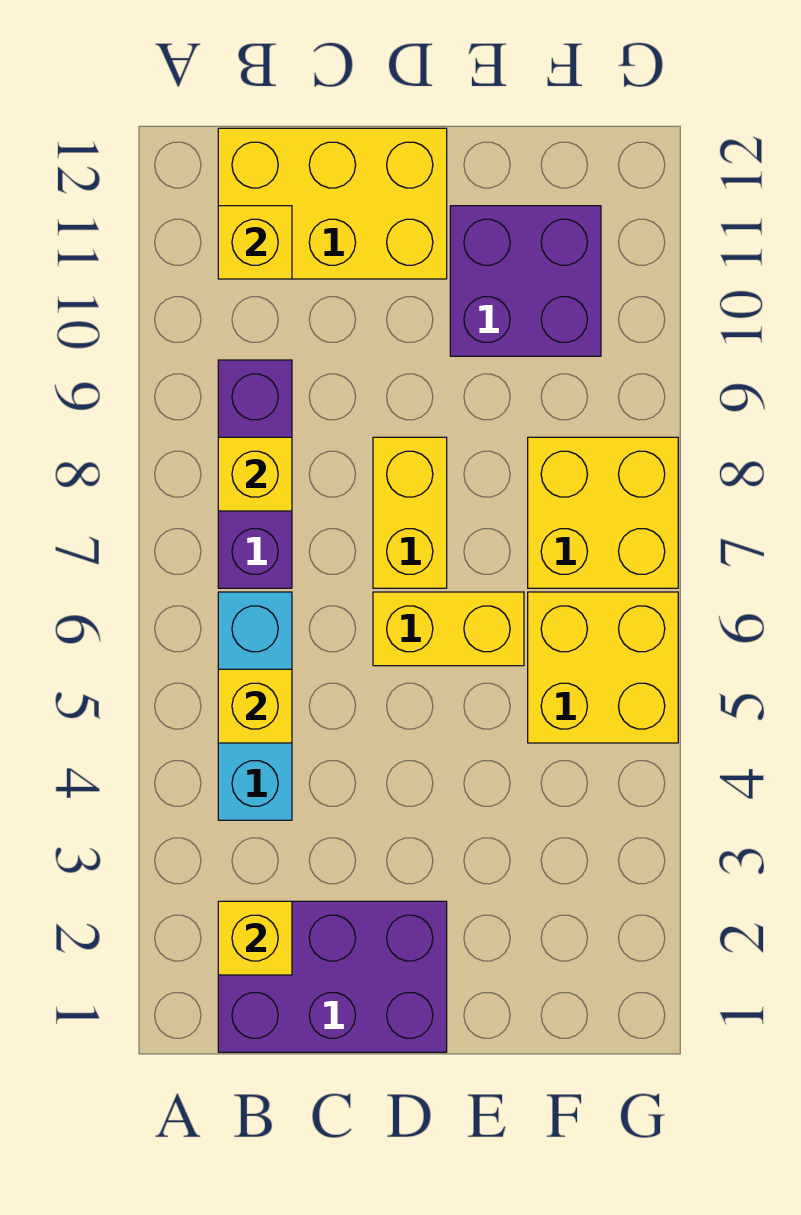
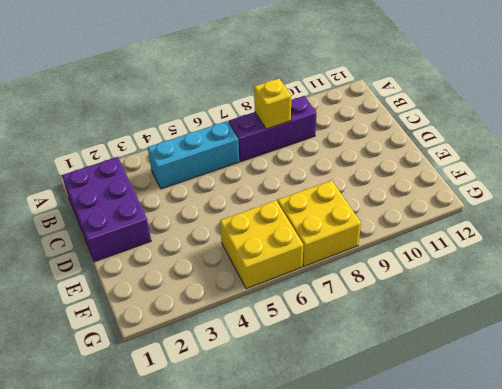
none -> yellow 2x3 brick [218,128,447,279]
none -> yellow 1x2 brick [373,592,524,666]
none -> yellow 1x2 brick [373,437,447,588]

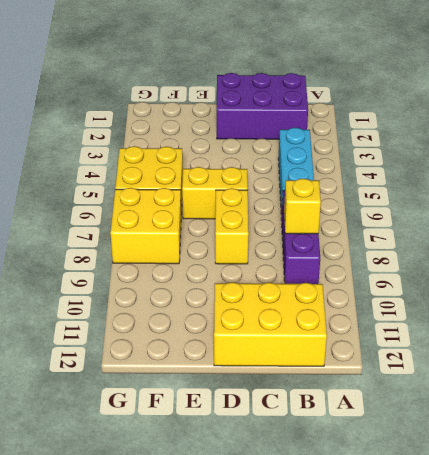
none -> purple 2x2 brick [450,206,601,356]
none -> yellow 1x1 brick [218,901,292,975]
none -> yellow 1x1 brick [218,669,292,743]

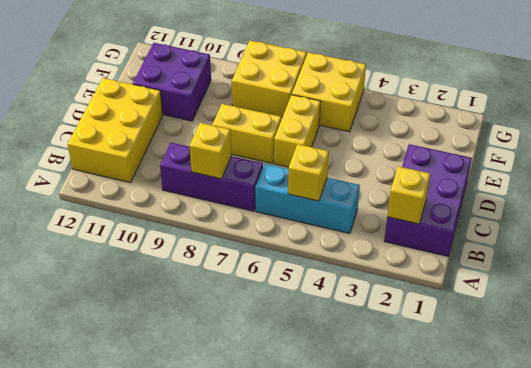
none -> yellow 1x1 brick [218,206,292,279]

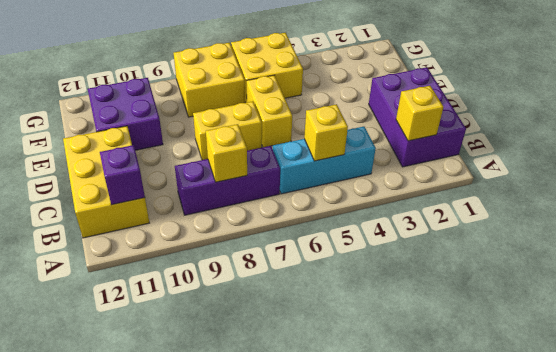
purple 1x1 brick [100,145,145,205] -> yellow 1x1 brick [218,206,292,279]

